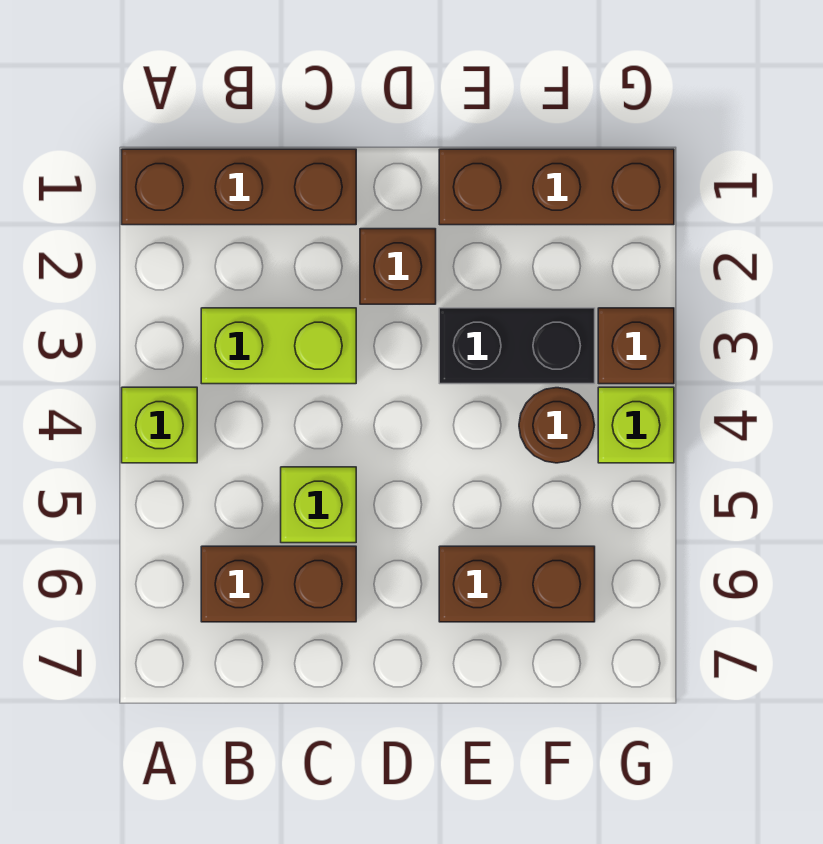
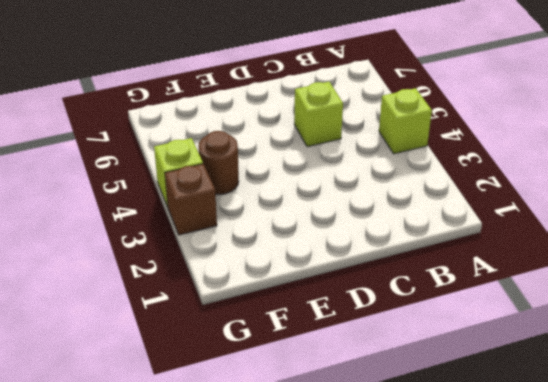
none -> brown 1x3 brick [122,149,356,225]
none -> lime 1x2 brick [201,308,356,384]
none -> brown 1x2 brick [201,546,356,622]

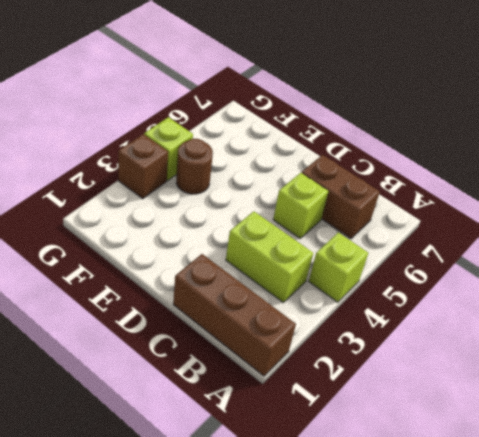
none -> brown 1x1 brick [360,229,436,304]
none -> brown 1x3 brick [439,149,674,225]
none -> black 1x2 brick [439,308,595,384]

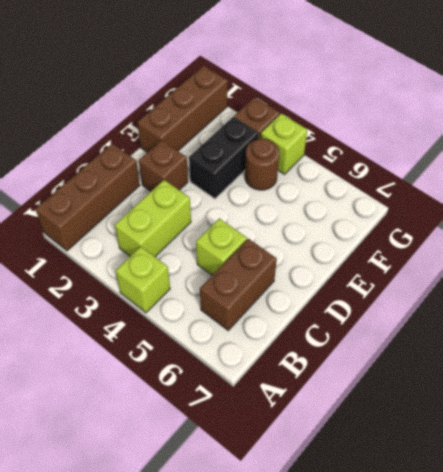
none -> brown 1x2 brick [439,546,595,622]

